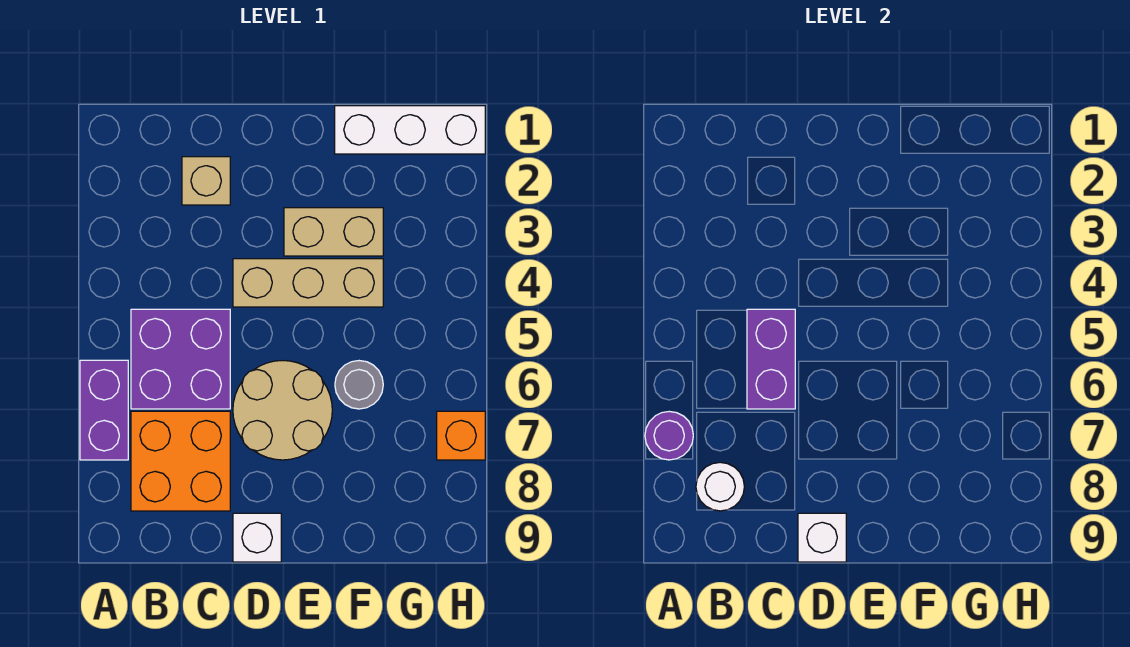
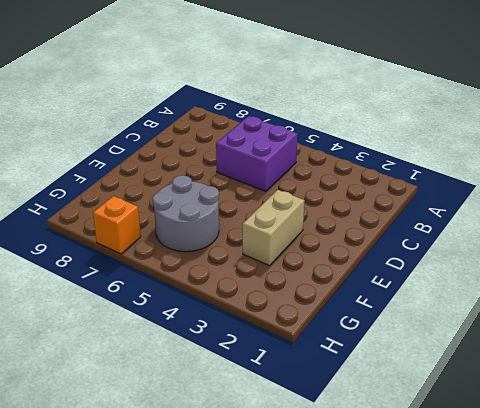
grey 2x2 round brick [152,175,219,252] -> grey 1x1 round brick [335,361,383,409]
none -> purple 1x2 brick [80,360,128,460]
none -> orange 2x2 brick [131,411,230,511]
none -> tan 1x1 brick [182,157,230,205]

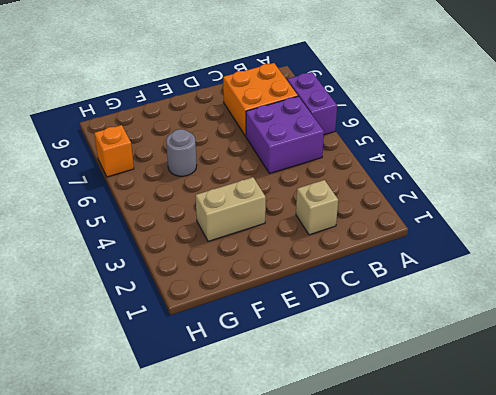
none -> tan 1x3 brick [233,259,383,307]
none -> tan 2x2 round brick [233,360,332,460]
none -> white 1x1 brick [233,513,281,562]

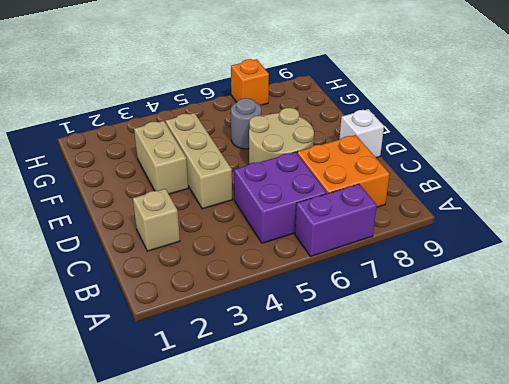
none -> white 1x3 brick [335,106,485,154]
none -> purple 1x1 round brick [645,411,693,460]
none -> white 1x1 round brick [696,462,744,511]

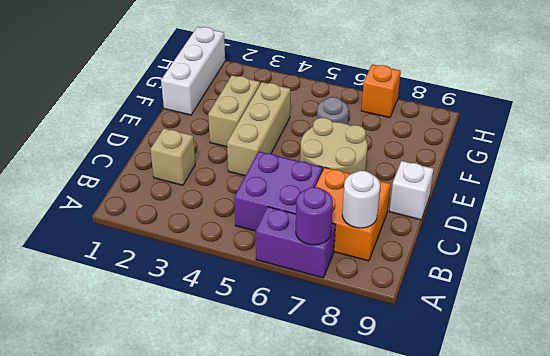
none -> purple 1x2 brick [747,309,795,409]
none -> white 1x1 brick [798,513,846,562]

